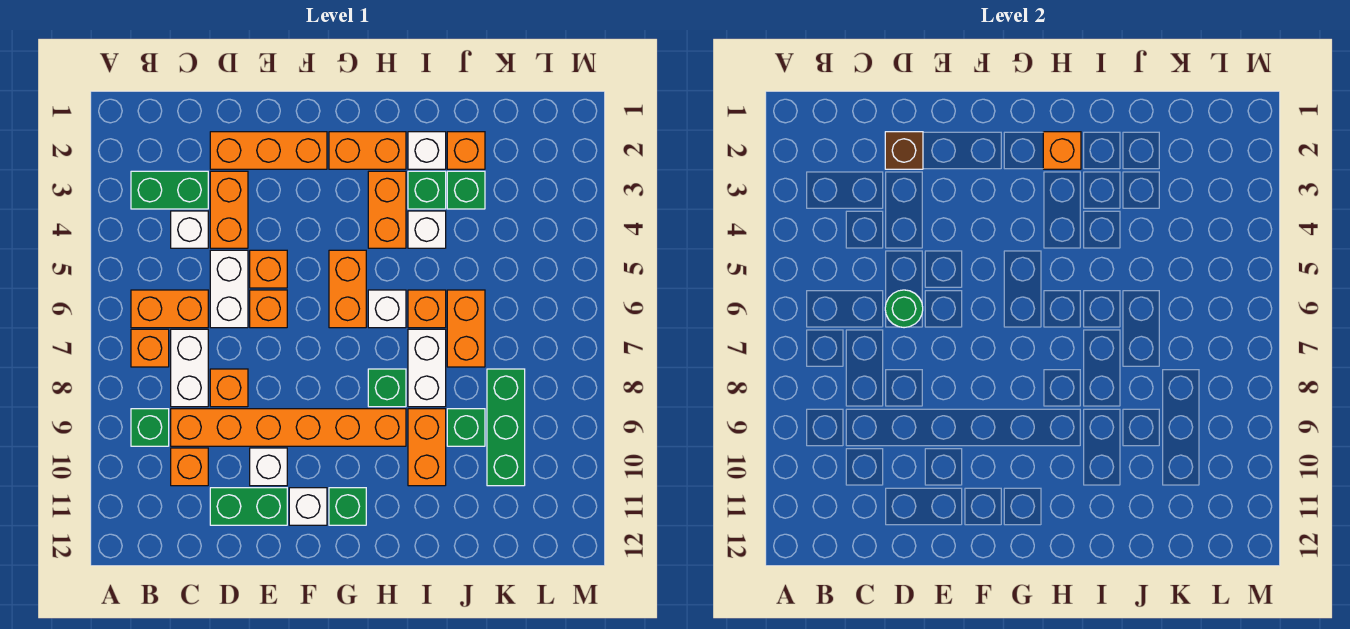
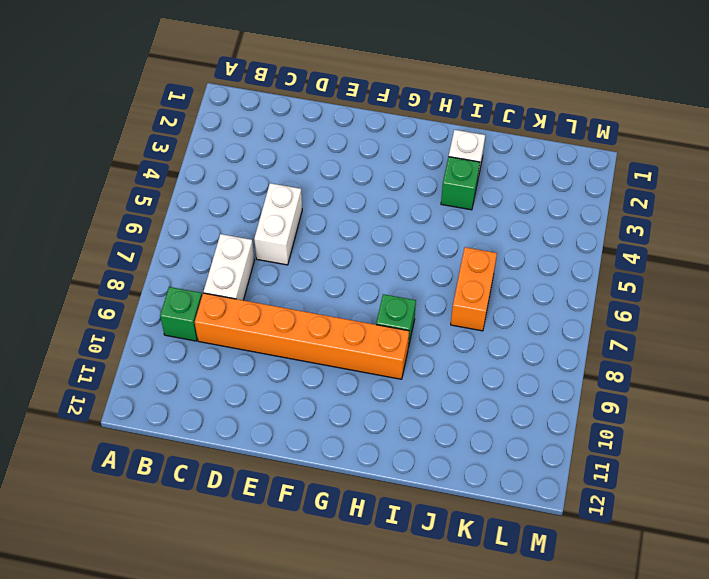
none -> green 1x2 brick [131,171,208,209]
none -> orange 1x2 brick [131,290,208,328]
none -> orange 1x1 brick [131,329,169,367]
none -> white 1x1 brick [171,211,208,248]

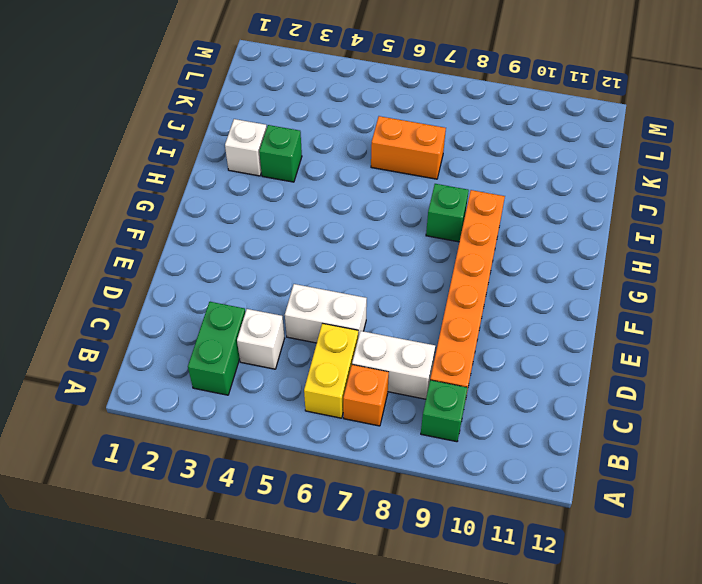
yellow 1x2 brick [304,323,358,418] -> orange 1x2 brick [131,290,208,328]
none -> orange 1x1 brick [171,448,208,486]
none -> orange 1x3 brick [210,132,327,169]
none -> orange 1x2 brick [210,171,248,248]
none -> orange 1x1 brick [210,369,248,407]

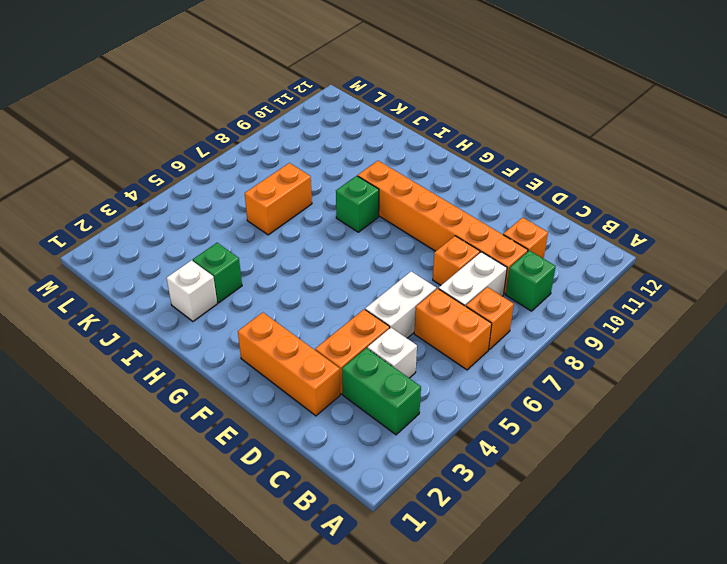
none -> green 1x2 brick [210,488,287,525]
none -> orange 1x1 brick [250,250,287,288]
none -> orange 1x1 brick [250,290,287,328]
none -> white 1x1 brick [250,448,287,486]

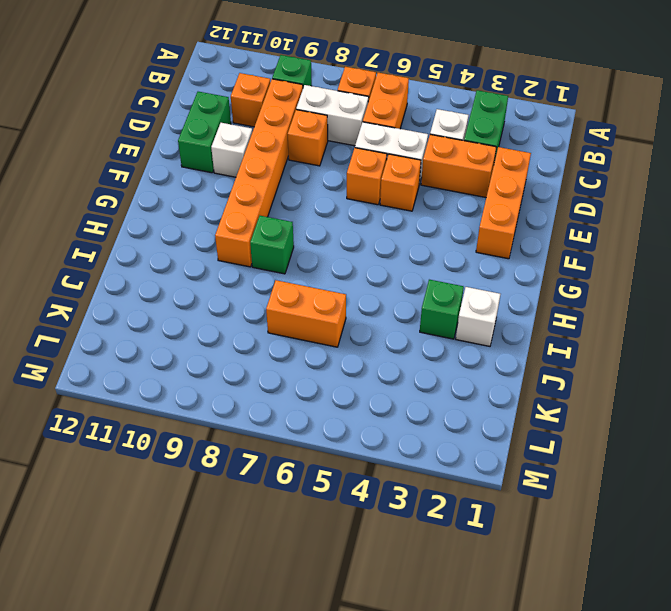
none -> white 1x1 brick [289,488,327,525]
none -> orange 1x2 brick [329,132,406,169]
none -> orange 1x2 brick [329,250,366,328]
none -> green 1x1 brick [329,488,366,525]

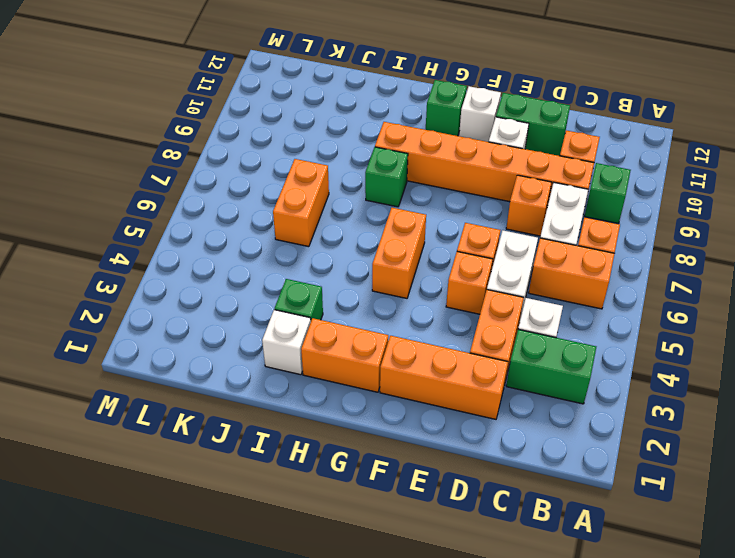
none -> orange 1x2 brick [368,171,406,248]
none -> white 1x1 brick [368,290,406,328]
none -> white 1x1 brick [408,211,446,248]
none -> orange 1x1 brick [408,290,446,328]

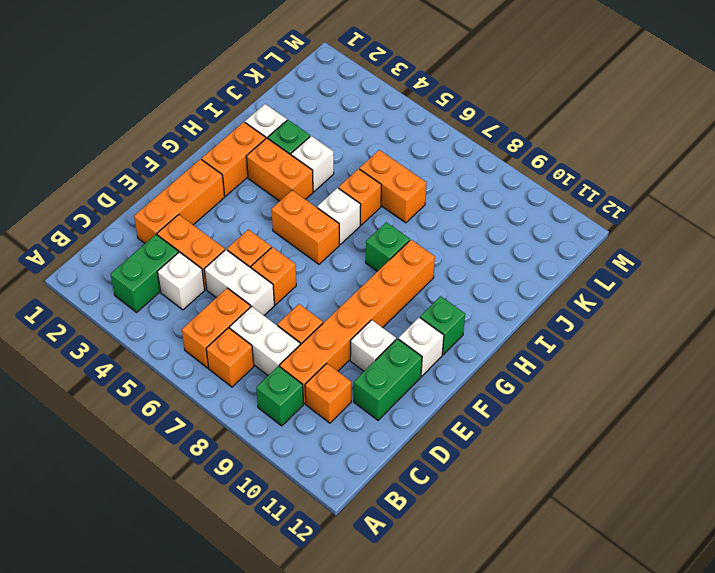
none -> white 1x2 brick [408,329,446,407]
none -> orange 1x2 brick [408,409,446,486]
none -> orange 1x1 brick [447,132,485,169]
none -> green 1x1 brick [447,171,485,209]

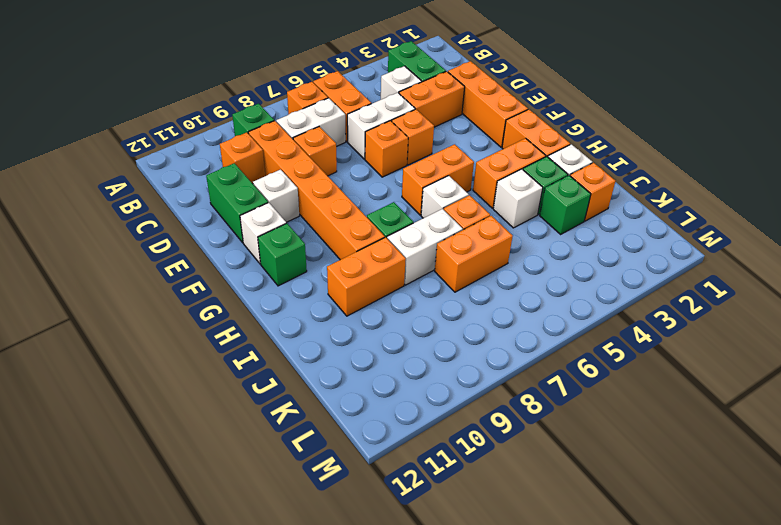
none -> green 1x1 brick [447,409,485,446]
none -> green 1x3 brick [487,369,525,486]
none -> brown 1x1 brick [885,132,923,169]
none -> green 1x1 round brick [885,290,923,328]

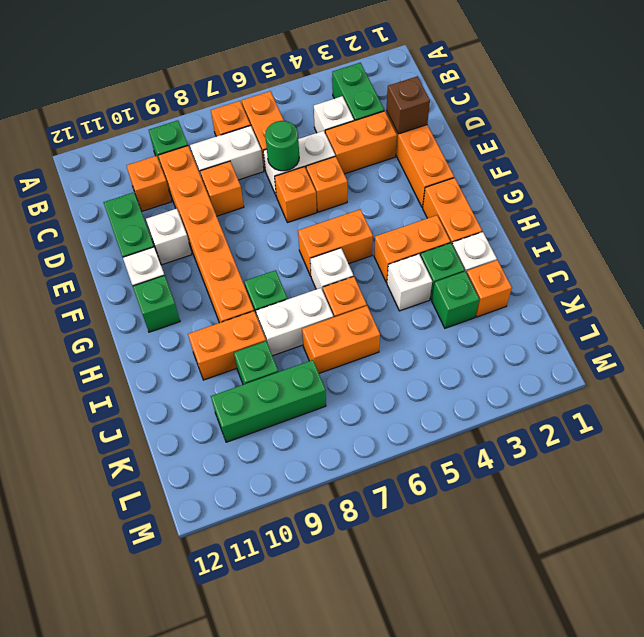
none -> orange 1x1 brick [1043,132,1081,169]

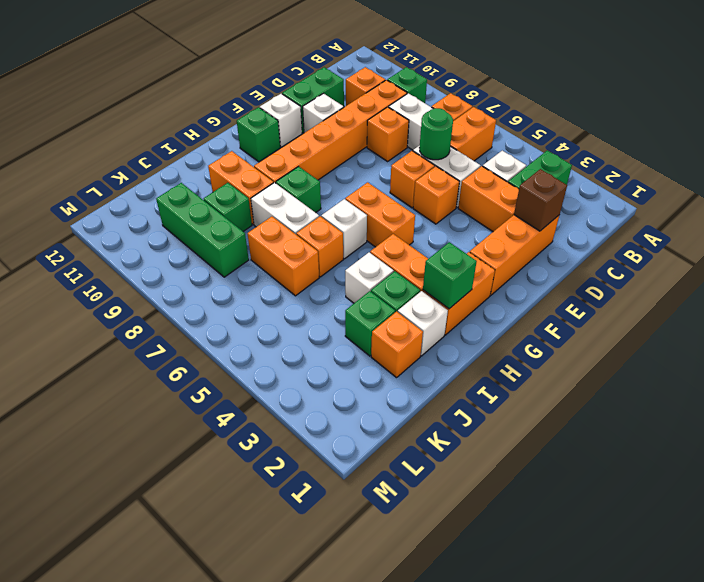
green 1x1 brick [423,242,477,309] -> orange 1x1 brick [1043,132,1081,169]

